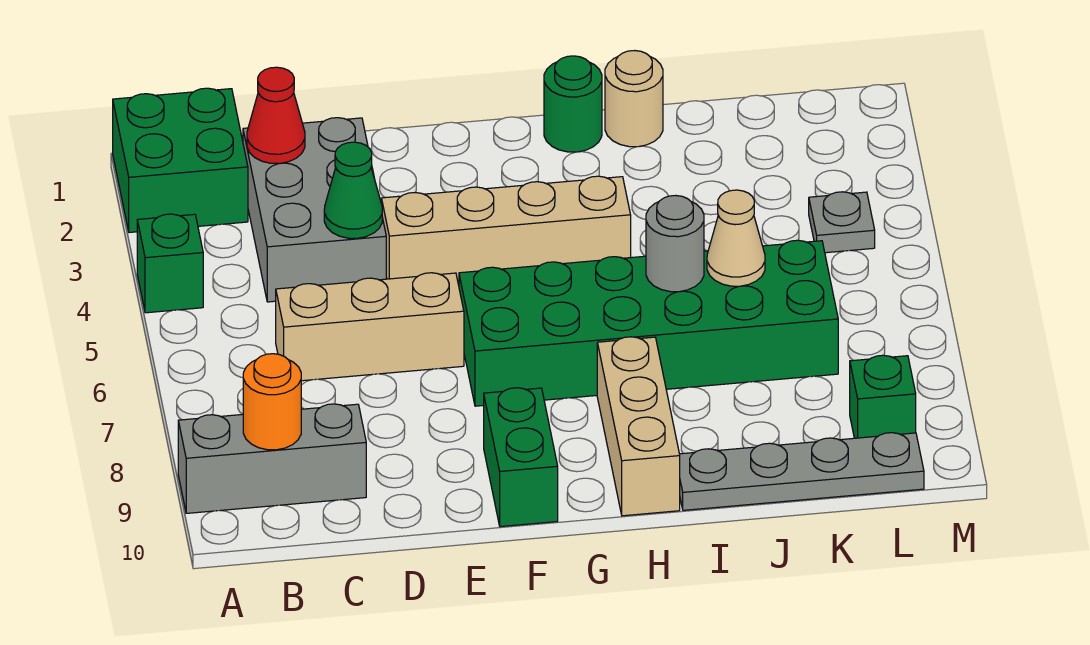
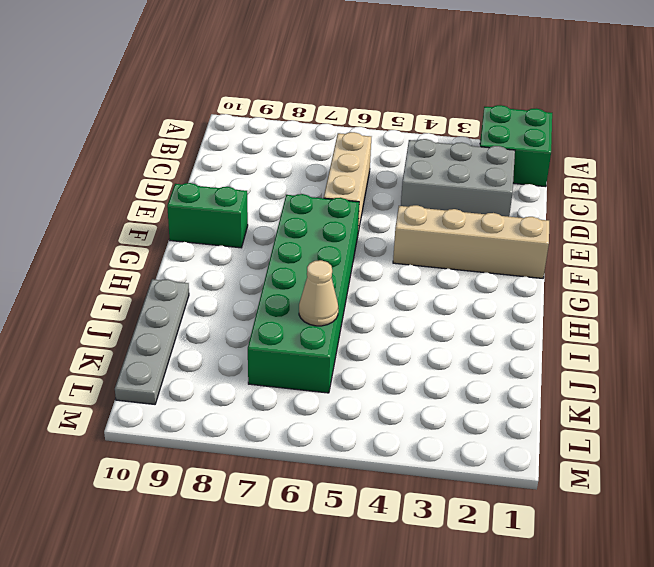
tan 1x4 brick [393,205,549,278] -> tan 1x4 brick turned to [381,176,631,285]
none -> green 1x1 brick [137,214,203,313]
none -> grey 1x3 brick [178,404,366,513]
none -> green 1x1 round brick [544,56,602,152]

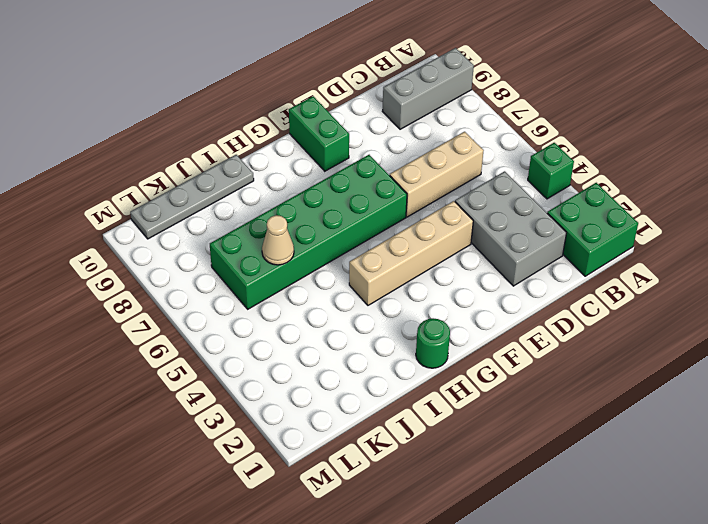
none -> tan 1x3 brick [597,337,680,516]
none -> tan 1x1 round brick [605,51,663,147]
none -> grey 1x1 plate [809,192,875,253]

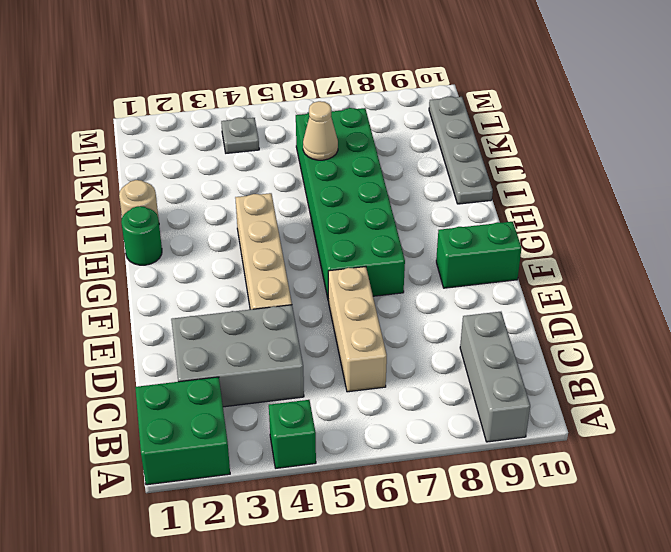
none -> tan 1x3 brick [597,337,680,516]
none -> green 1x1 brick [850,355,916,438]
none -> orange 1x1 round brick [243,354,301,450]

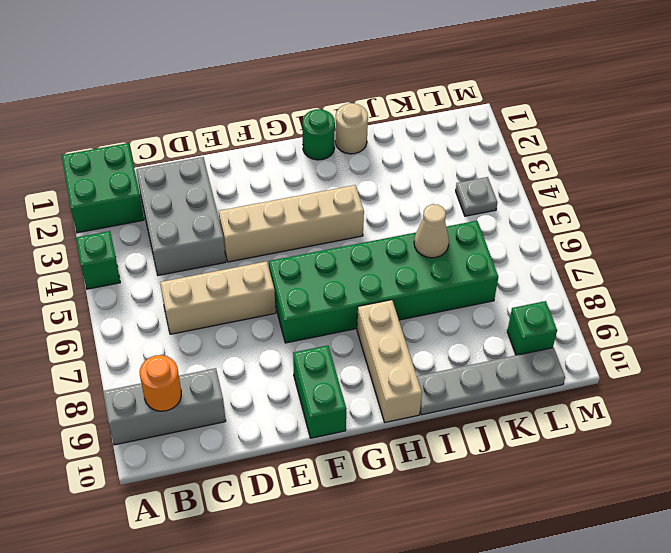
none -> red 1x1 cone [247,67,305,164]
none -> green 1x1 cone [324,142,382,238]
none -> grey 1x1 round brick [646,195,704,292]

